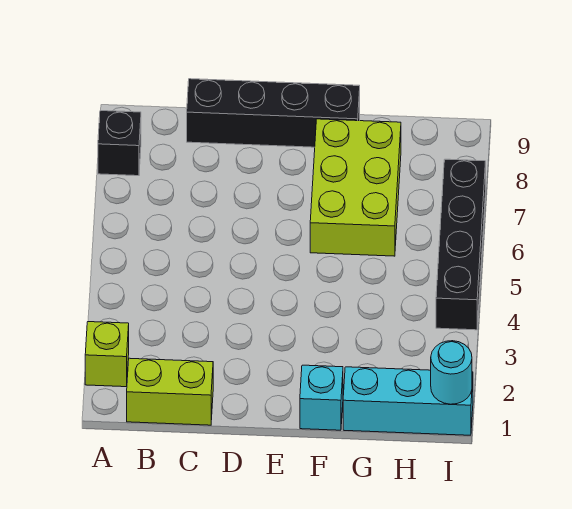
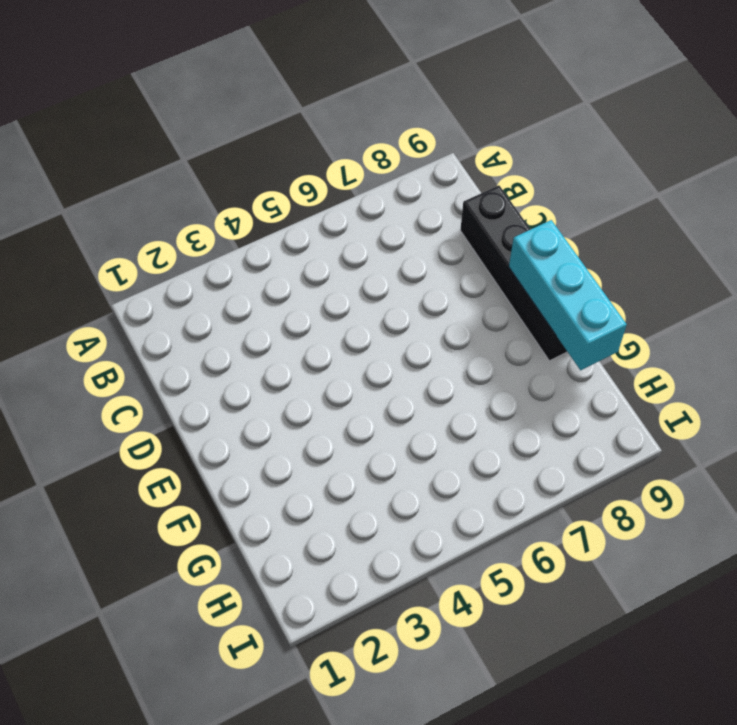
cyan 1x3 brick [509,220,627,370] -> cyan 1x3 brick moved to [343,367,473,435]
none -> lime 1x1 brick [85,322,129,387]
none -> black 1x1 brick [98,111,141,176]

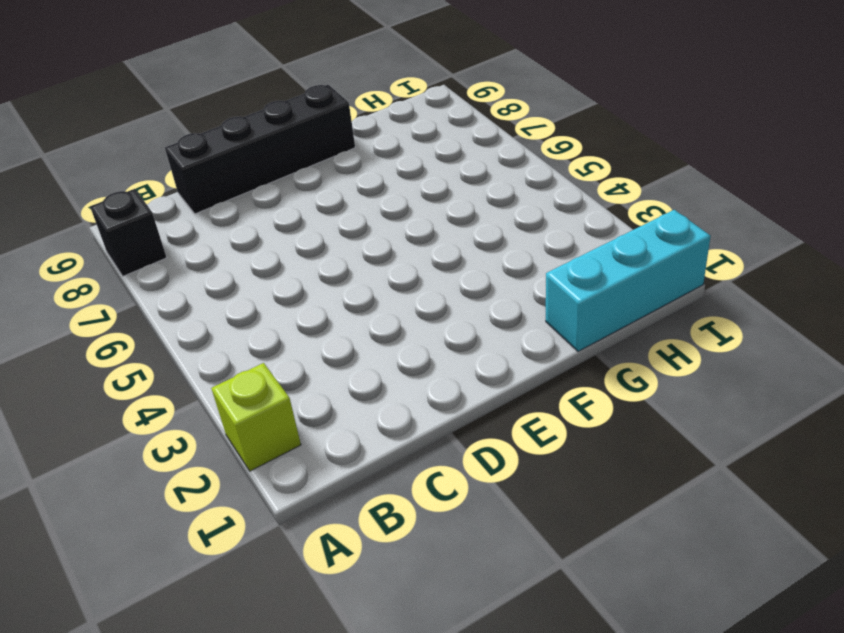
none -> lime 1x2 brick [127,358,213,425]
none -> cyan 1x1 brick [300,365,343,430]

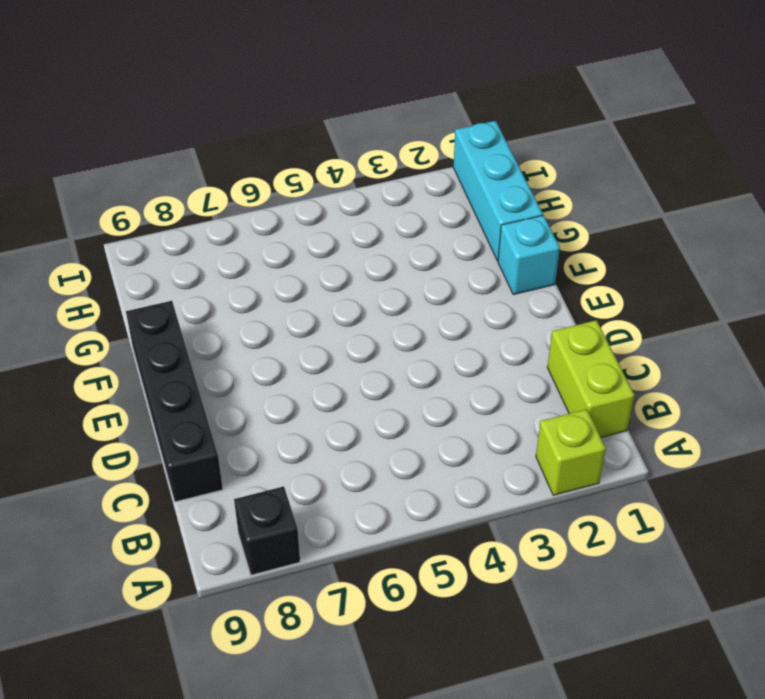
none -> lime 2x3 brick [310,119,401,256]
none -> black 1x4 brick [436,159,486,330]

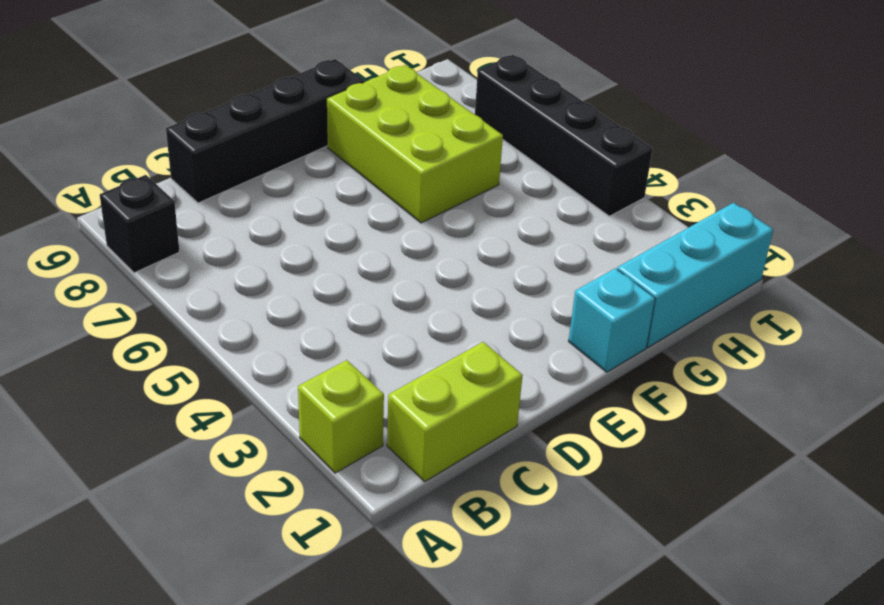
none -> cyan 1x1 round brick [431,341,472,404]

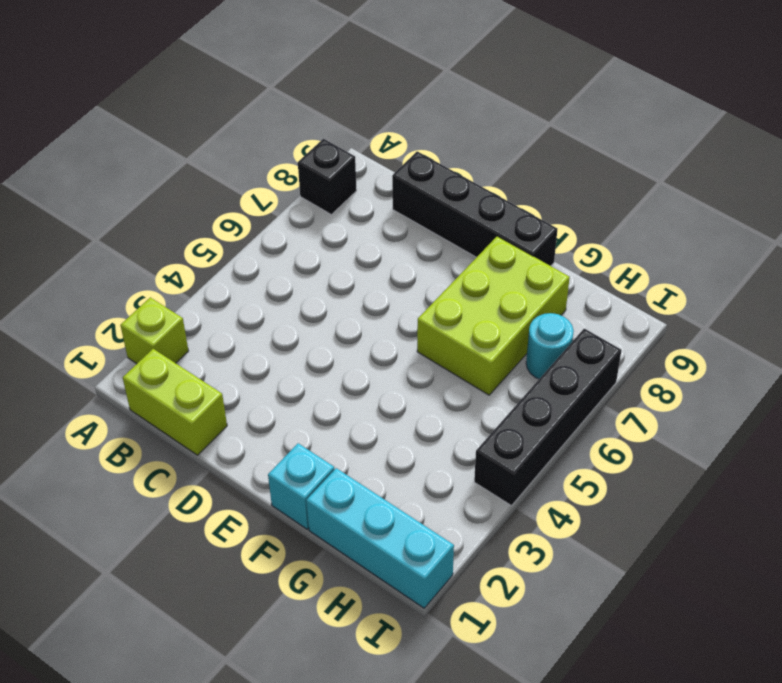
cyan 1x1 round brick [526,313,574,379] -> cyan 1x1 round brick moved to [431,341,472,404]

